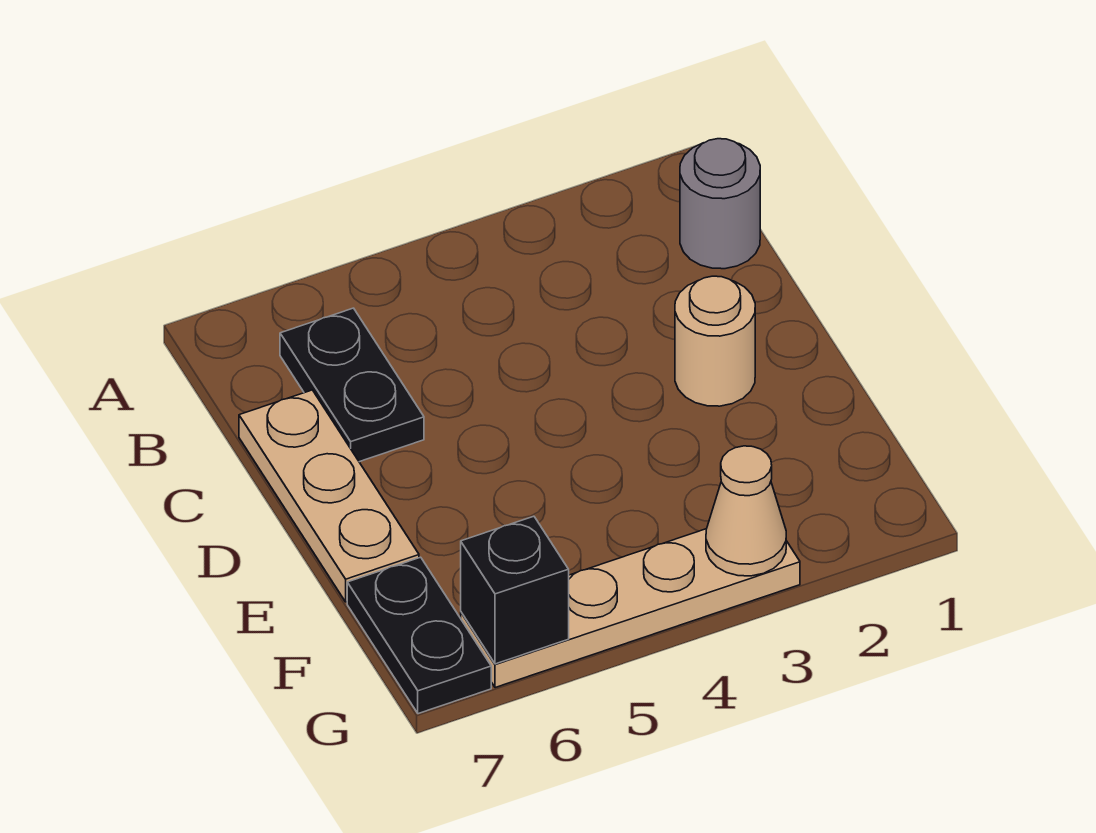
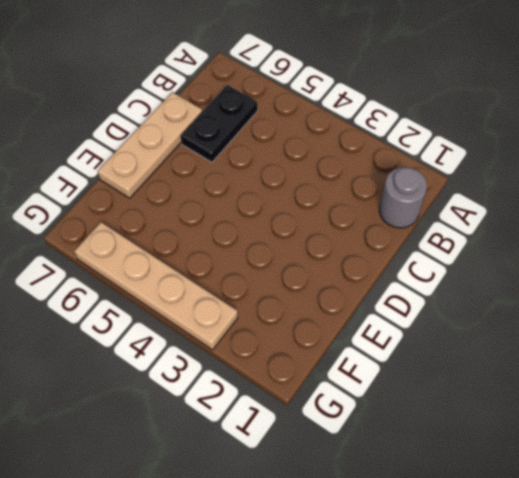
none -> tan 1x1 round brick [675,276,755,406]
none -> black 1x2 plate [347,557,491,714]

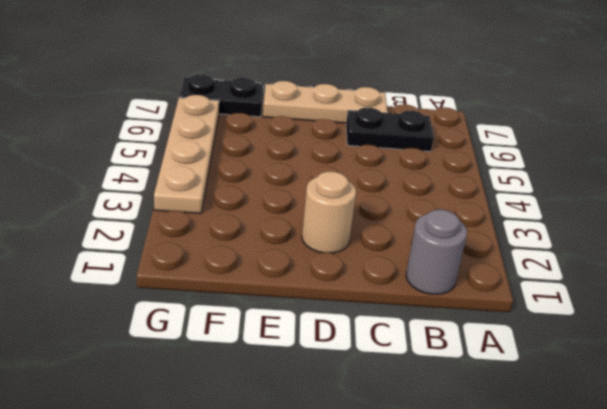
none -> tan 1x1 cone [706,446,786,576]
none -> black 1x1 brick [461,516,569,664]

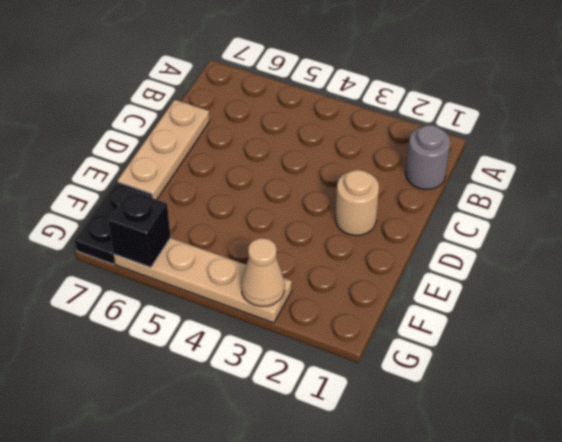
none -> black 1x2 plate [280,308,424,462]

